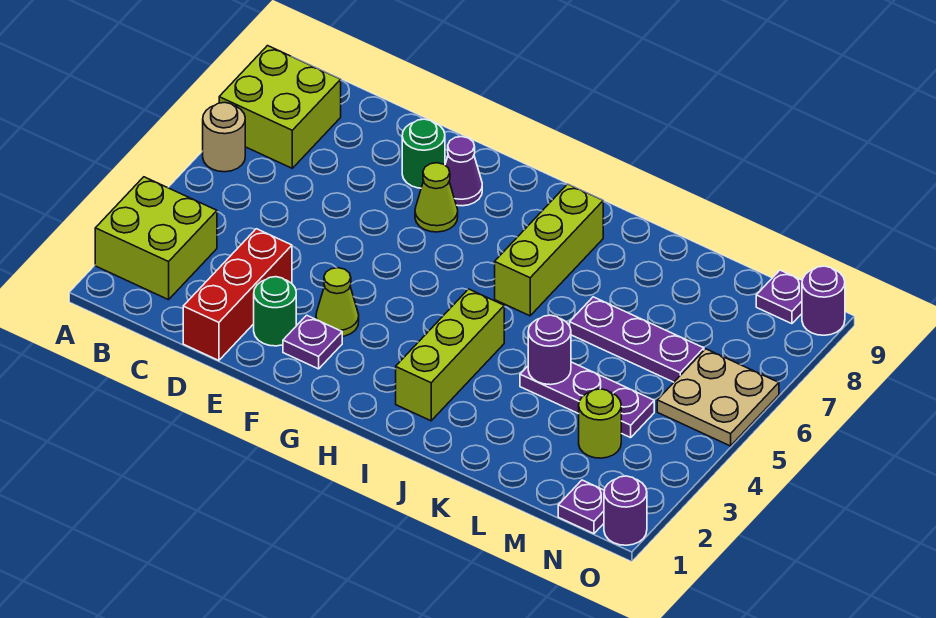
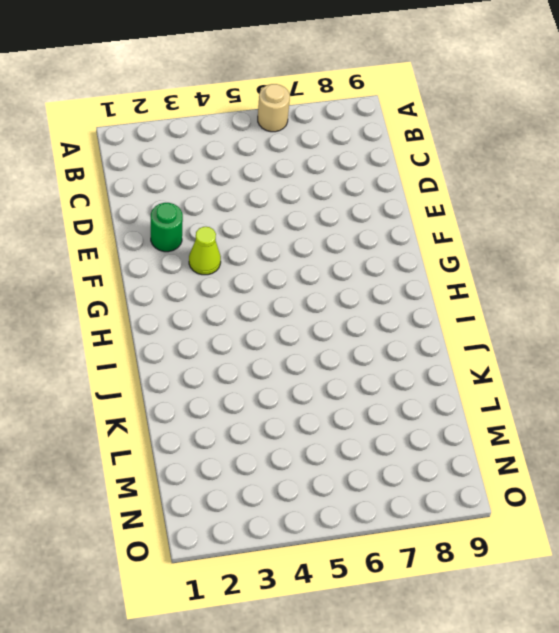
none -> lime 2x2 brick [95,177,217,300]
none -> lime 2x2 brick [219,46,341,168]
none -> red 1x3 brick [183,229,292,361]

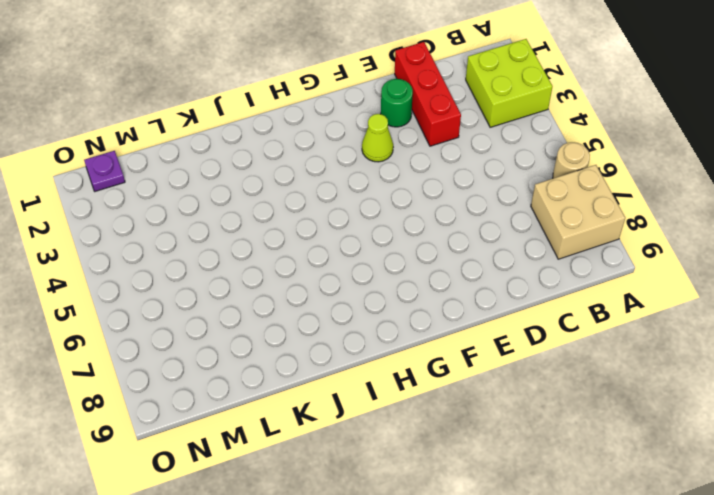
tan 2x2 brick [531,165,625,259] -> lime 2x2 brick [219,46,341,168]
none -> green 1x1 round brick [402,119,445,188]
none -> purple 1x1 plate [283,315,342,369]
none -> lime 1x1 cone [415,163,458,232]

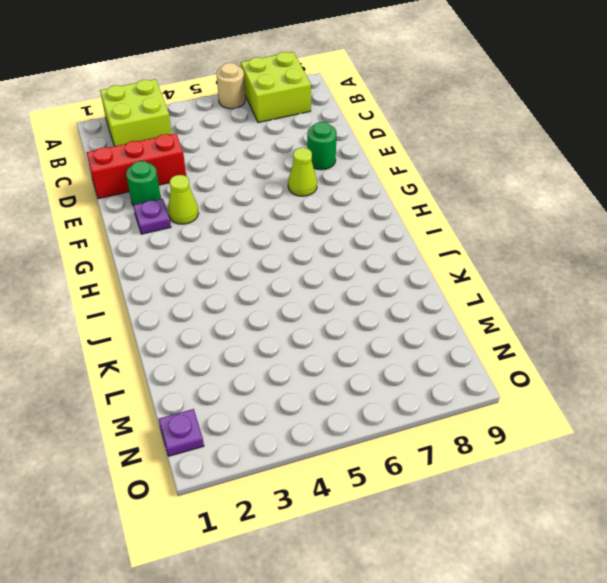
none -> purple 1x1 cone [445,137,482,206]
none -> lime 1x3 brick [396,289,504,421]
none -> lime 1x3 brick [495,184,603,316]

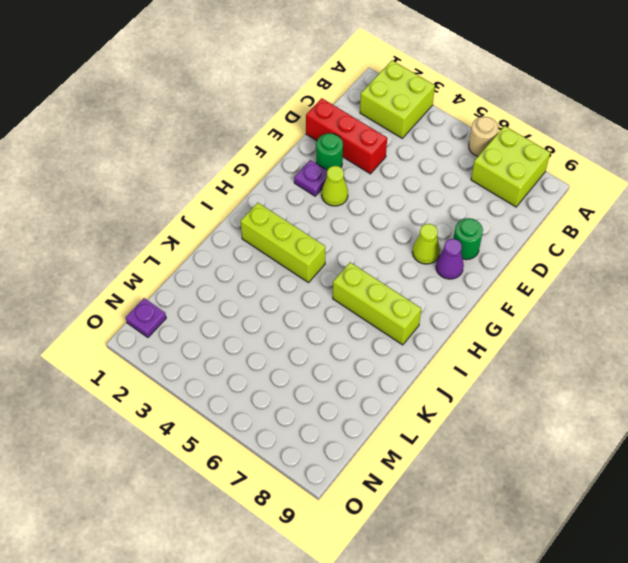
none -> purple 1x3 plate [520,362,654,438]
none -> purple 1x3 plate [570,297,704,382]
none -> lime 1x1 round brick [579,389,621,458]

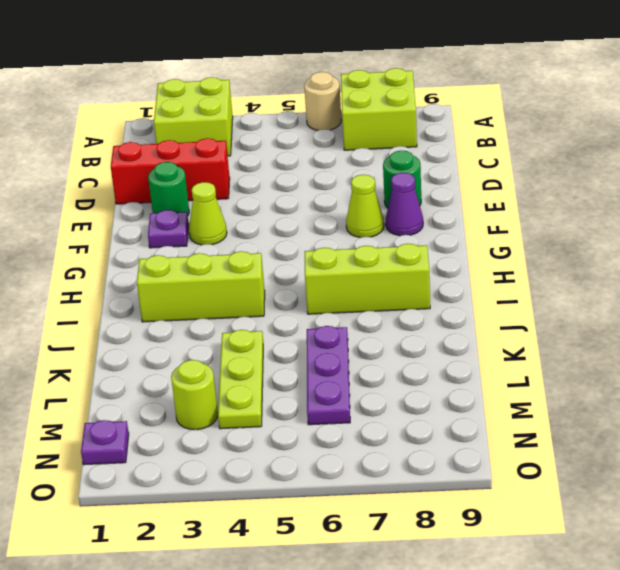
lime 1x3 plate [218,330,263,429] -> purple 1x3 plate [520,362,654,438]
none -> tan 2x2 plate [657,349,779,446]
none -> purple 1x1 plate [756,270,802,324]
none -> purple 1x1 round brick [604,476,647,545]

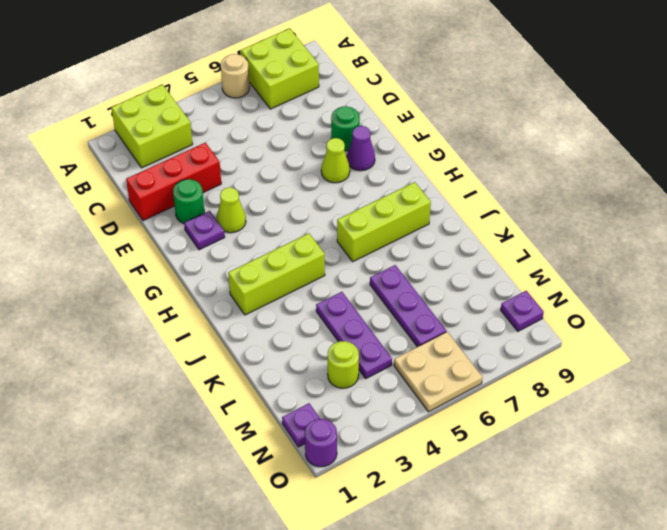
none -> purple 1x1 round brick [802,266,845,335]
none -> purple 1x1 round brick [528,315,571,385]

